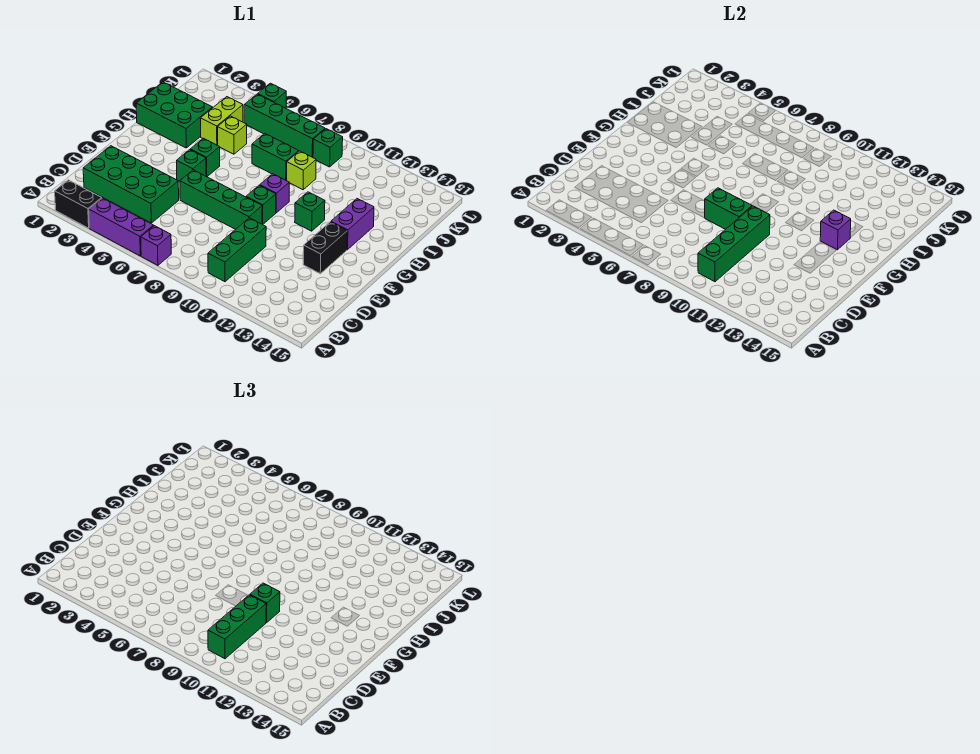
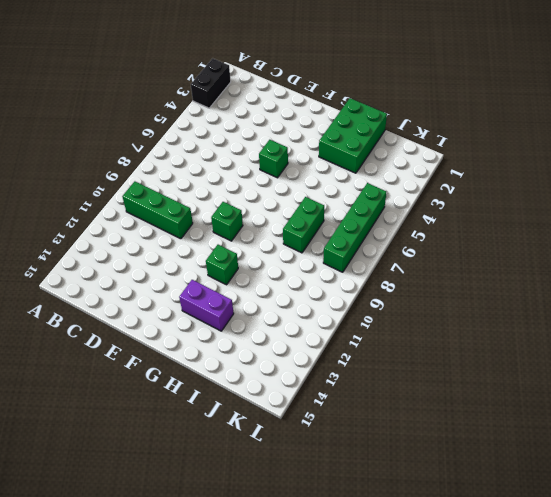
none -> purple 1x3 brick [89,198,154,256]
none -> purple 1x1 brick [141,226,171,265]
none -> green 2x4 brick [83,146,179,223]

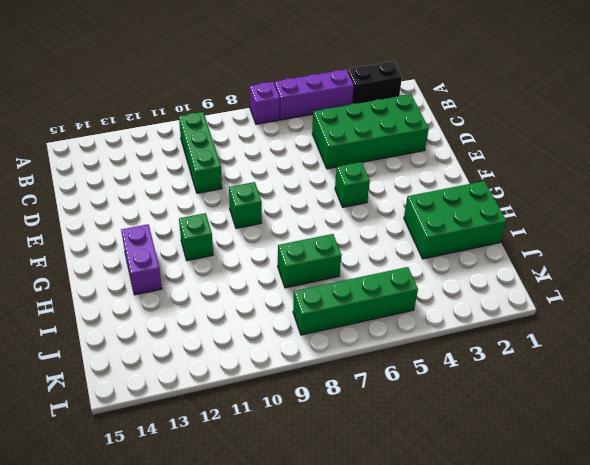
none -> green 1x4 brick [180,170,262,229]
none -> black 1x2 brick [303,222,347,274]
none -> green 1x1 brick [190,138,220,177]

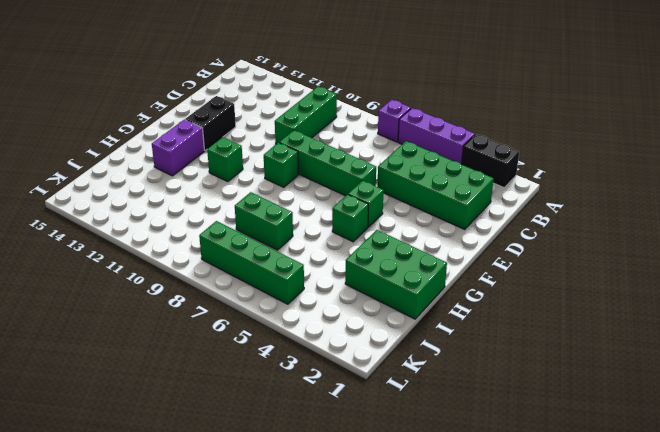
none -> purple 1x1 brick [260,174,289,213]
none -> lime 1x2 brick [200,97,243,145]
none -> lime 1x1 brick [218,116,247,154]

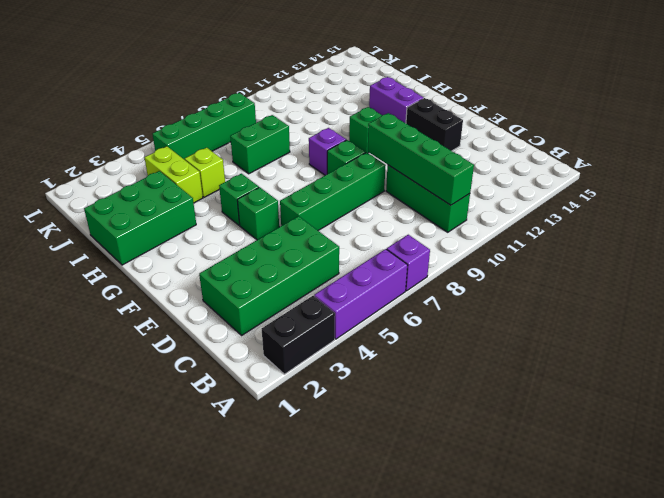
none -> lime 1x1 brick [286,151,316,190]
none -> green 1x1 brick [313,129,343,167]
none -> green 1x1 brick [258,83,286,108]

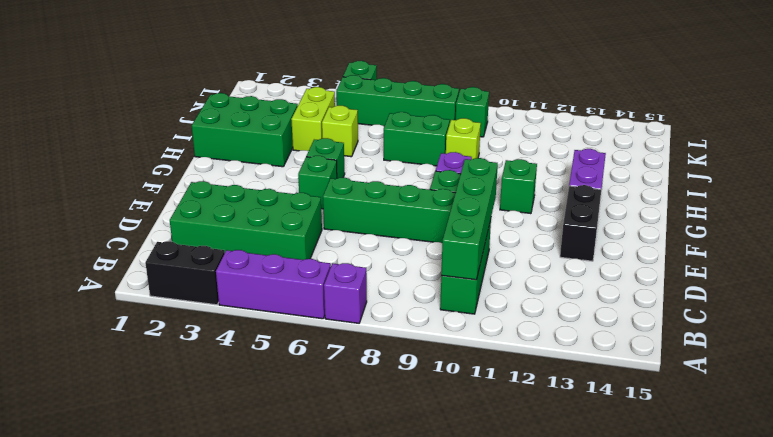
none -> green 1x2 brick [705,188,752,229]
none -> purple 1x1 brick [820,210,851,250]
none -> green 1x3 brick [208,595,266,659]

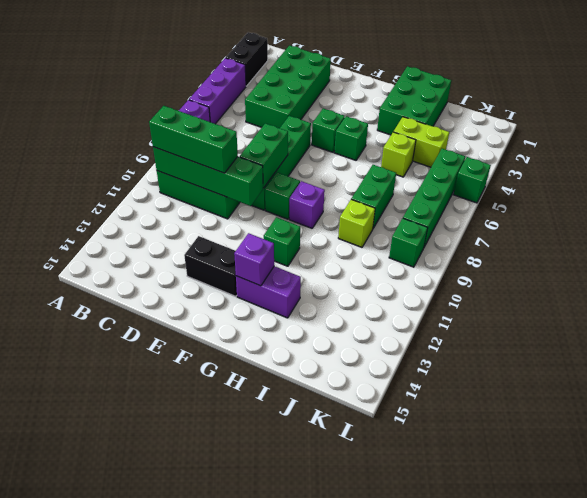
none -> green 1x1 brick [250,583,280,623]

